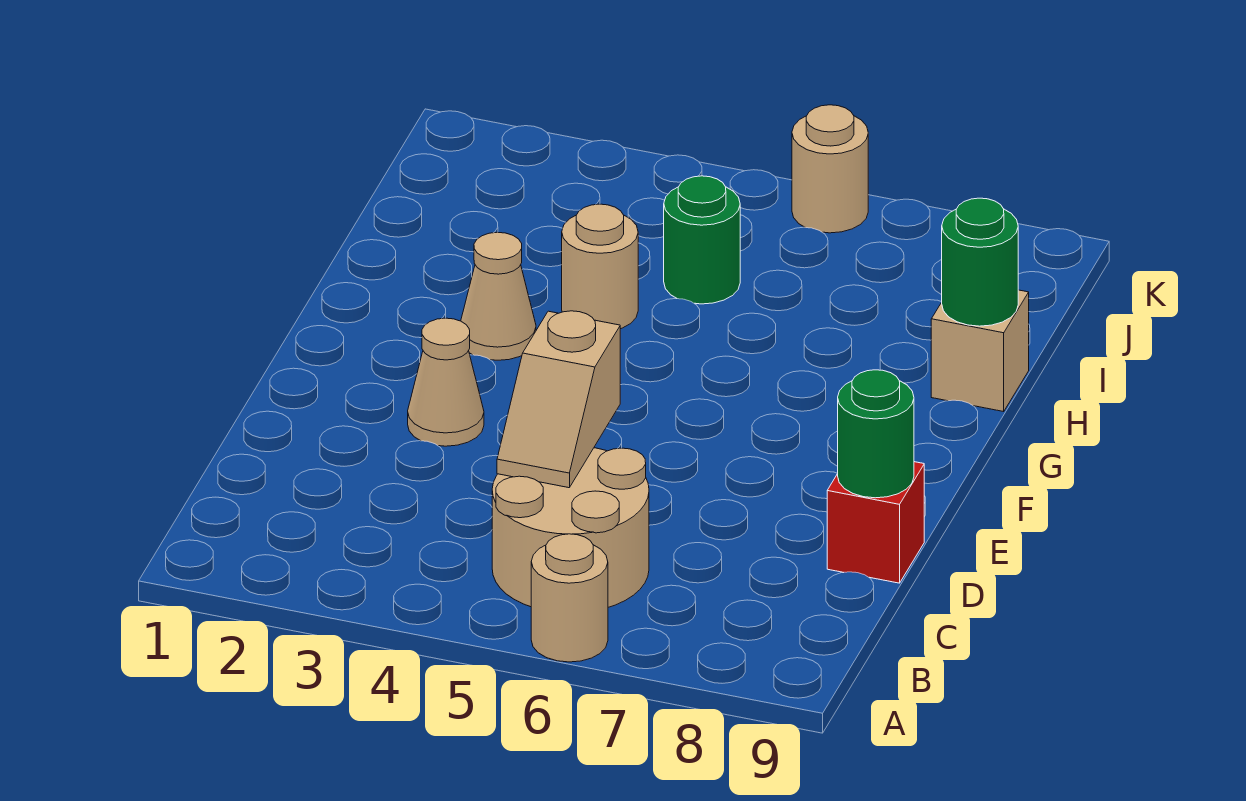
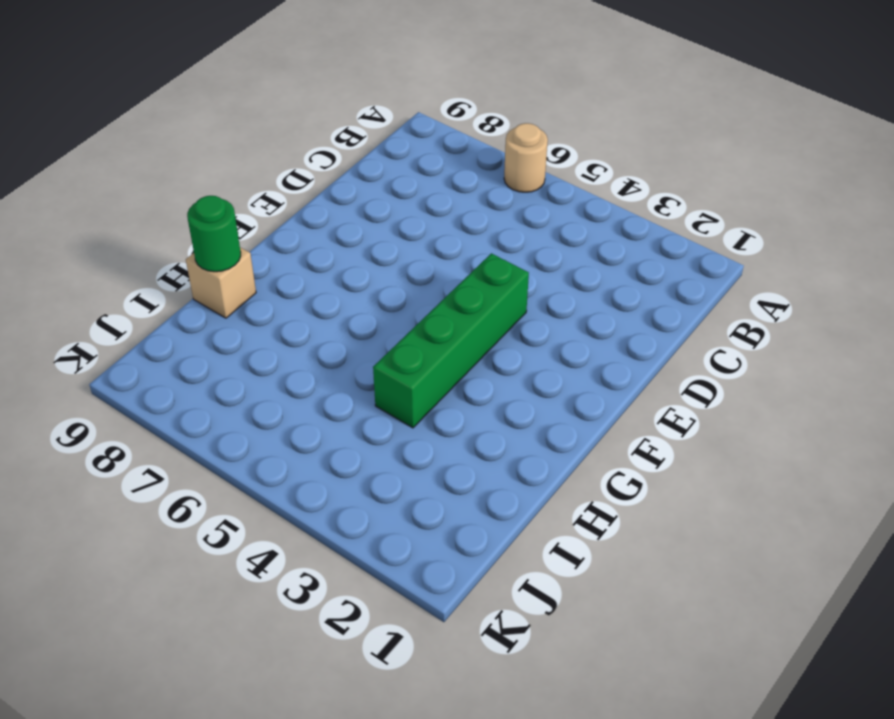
green 1x4 brick [373,253,529,428] -> tan 1x1 round brick [562,204,638,329]
none -> tan 2x2 round brick [492,448,649,607]
none -> red 1x1 brick [827,462,924,583]
none -> tan 1x1 cone [408,318,484,446]

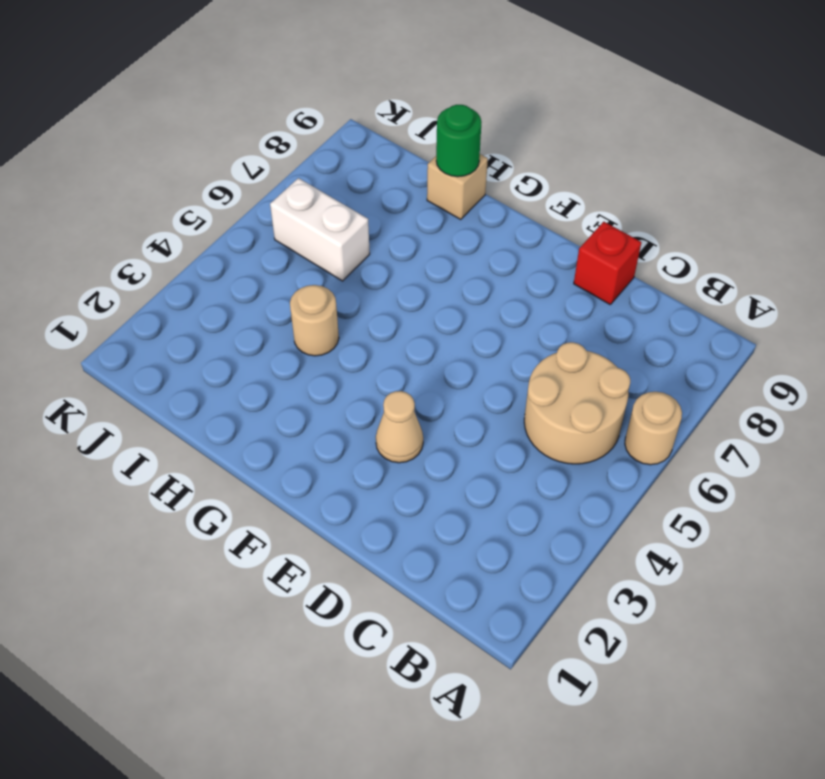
white 1x2 brick [270,178,370,281] -> none
none -> tan 1x1 cone [461,232,536,360]
none -> green 1x1 round brick [664,176,740,304]
none -> tan 1x1 round brick [792,105,868,233]

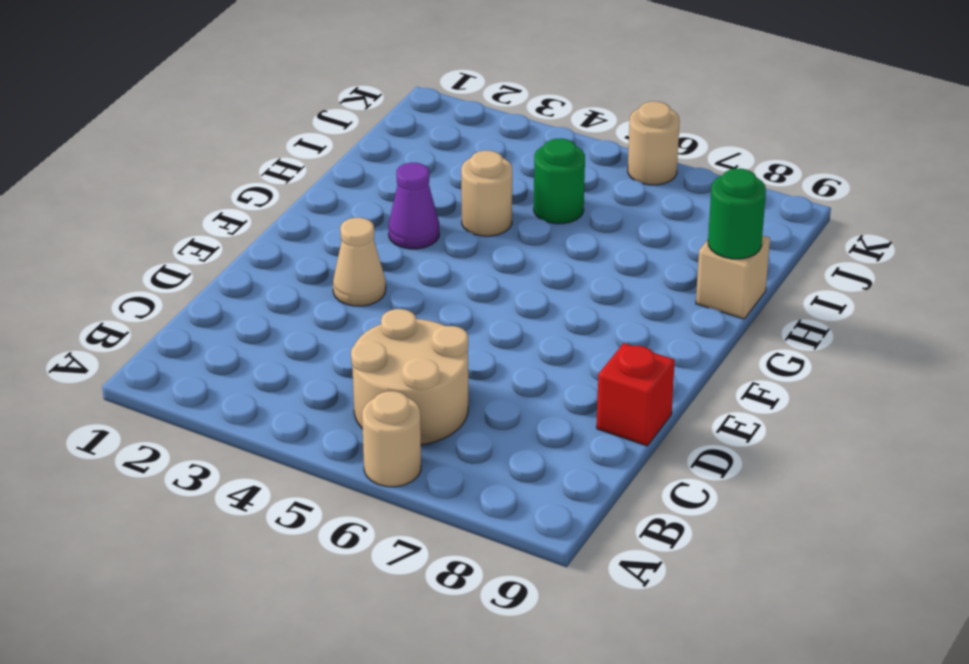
purple 1x1 cone [388,163,439,249] -> tan 1x1 cone [461,232,536,360]
none -> tan 1x2 slope [497,311,620,488]
none -> green 1x1 round brick [838,370,914,498]

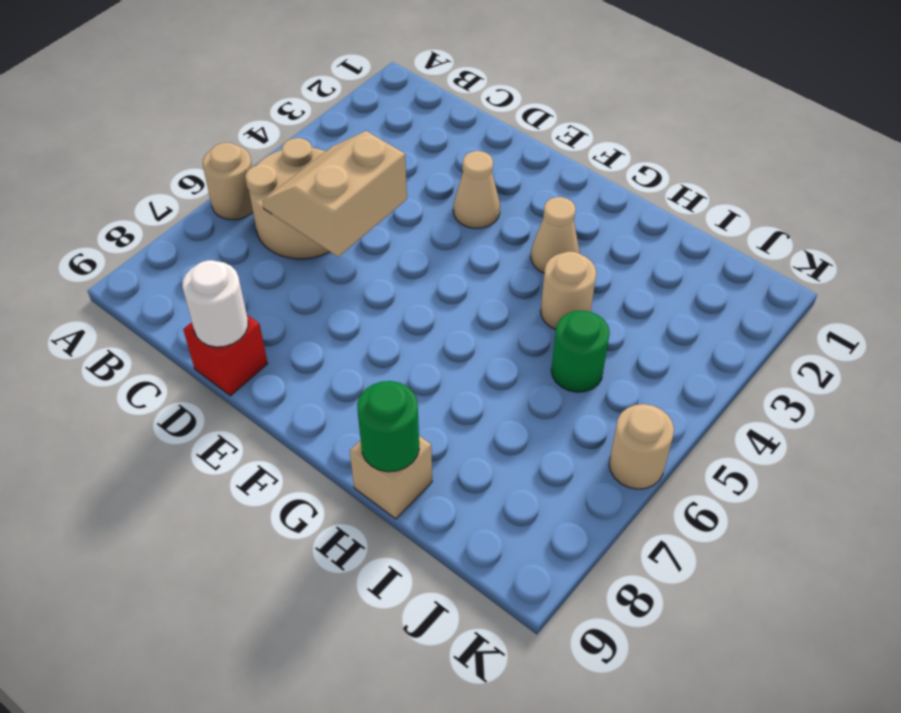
tan 2x2 slope [262,131,407,257] -> tan 1x2 slope [497,311,620,488]
white 1x1 round brick [182,260,248,347] -> green 1x1 round brick [838,370,914,498]

